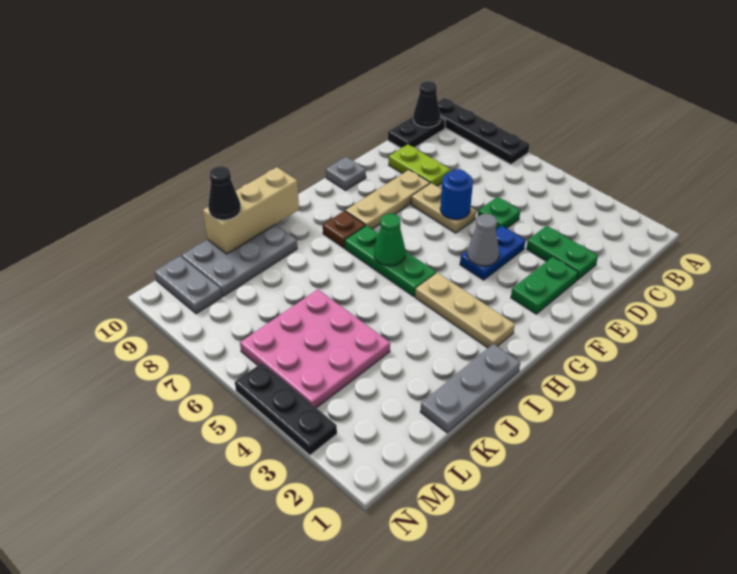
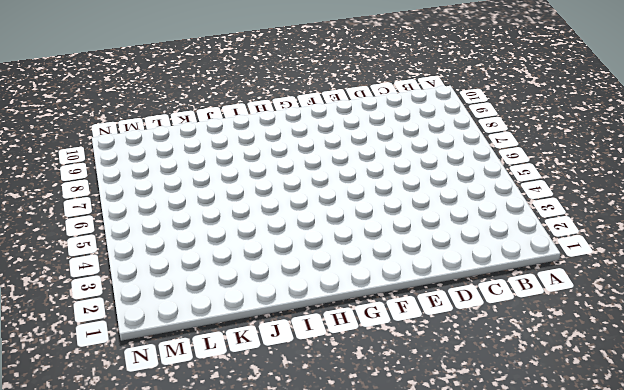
none -> black 1x4 plate [438,98,530,164]
none -> black 1x2 plate [388,117,446,148]
none -> green 1x2 plate [526,226,598,280]

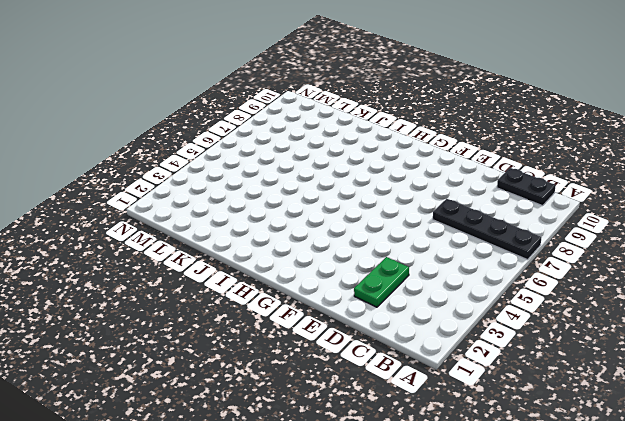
black 1x4 plate [433,199,542,260] -> black 1x4 plate turned to [438,98,530,164]
none -> green 1x1 plate [478,197,520,229]
none -> lime 1x2 plate [389,144,450,186]
none -> green 1x2 plate [511,257,578,314]

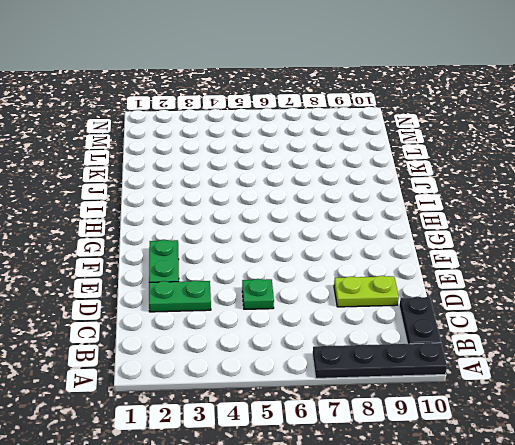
none -> blue 1x2 plate [460,226,526,280]
none -> tan 1x2 plate [411,183,476,233]
none -> tan 1x3 plate [346,170,430,229]

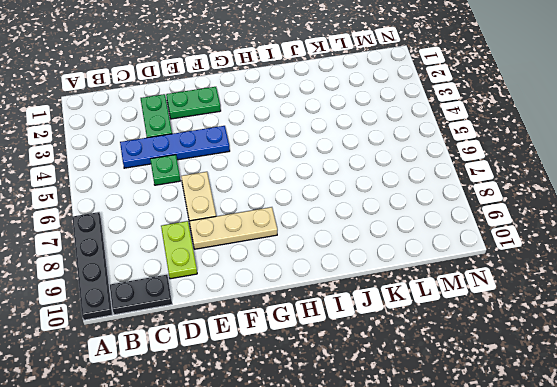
blue 1x4 plate [120,126,230,168] -> blue 1x2 plate [460,226,526,280]
none -> grey 1x1 plate [326,157,366,190]
none -> tan 1x3 plate [415,273,515,348]
none -> green 1x3 plate [345,225,436,297]

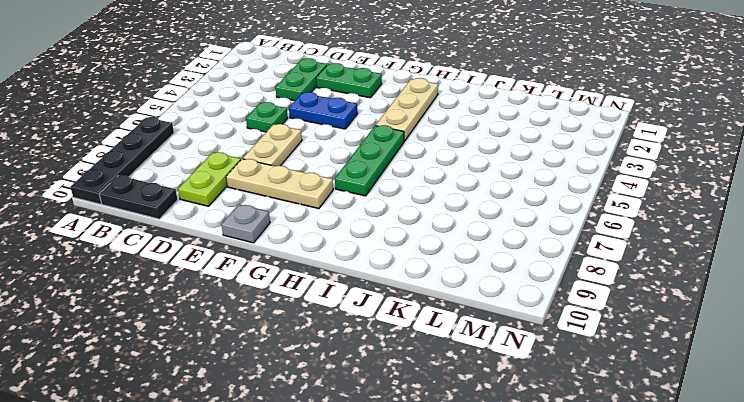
none -> brown 1x1 plate [323,211,365,248]
none -> grey 1x3 plate [420,344,520,433]
none -> grey 2x3 plate [181,224,297,296]

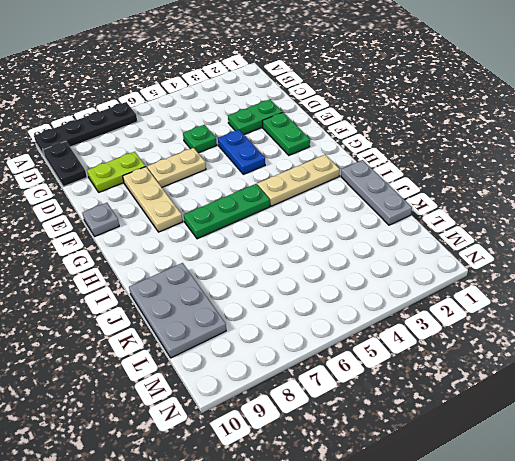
none -> brown 1x1 plate [323,211,365,248]
none -> pink 3x3 plate [240,289,390,408]
none -> grey 1x2 plate [155,256,222,314]

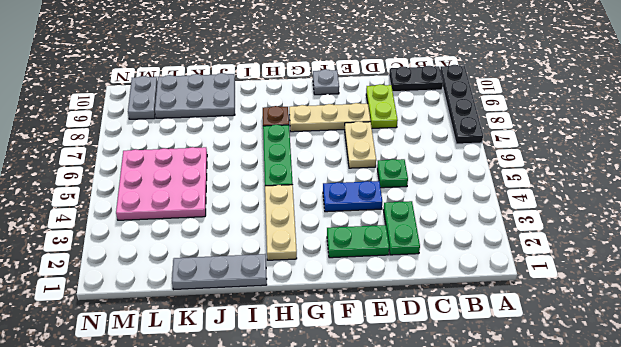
none -> black 1x3 plate [235,363,337,455]
none -> black 1x1 cone [413,81,440,127]
none -> blue 1x1 round brick [440,169,473,220]

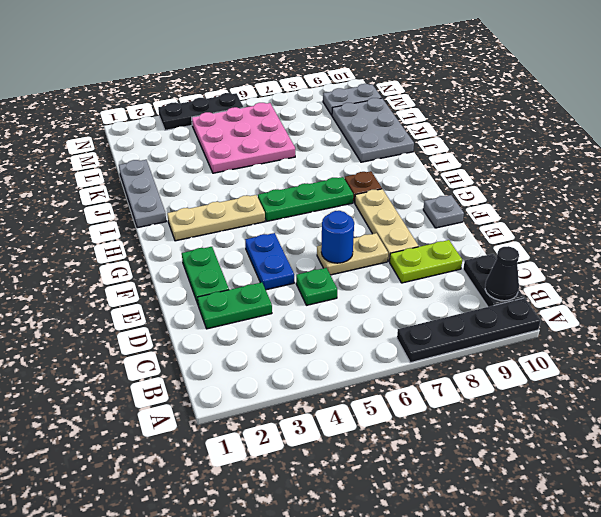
none -> grey 1x1 cone [467,214,499,266]
none -> green 1x1 cone [374,214,405,266]
none -> tan 1x3 brick [203,167,299,254]

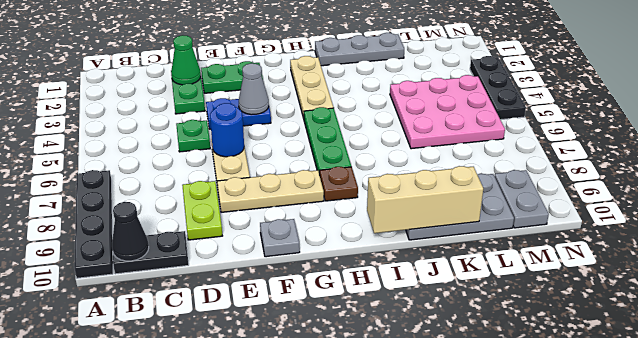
green 1x1 cone [171,35,201,85] -> green 1x1 cone moved to [374,214,405,266]
none -> black 1x1 cone [208,166,241,220]

